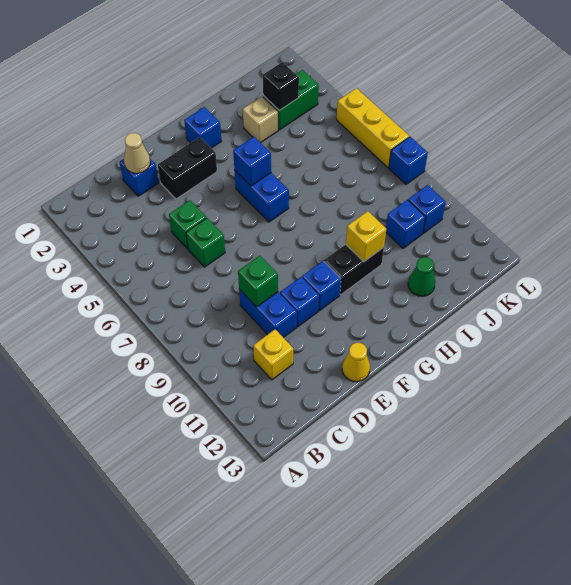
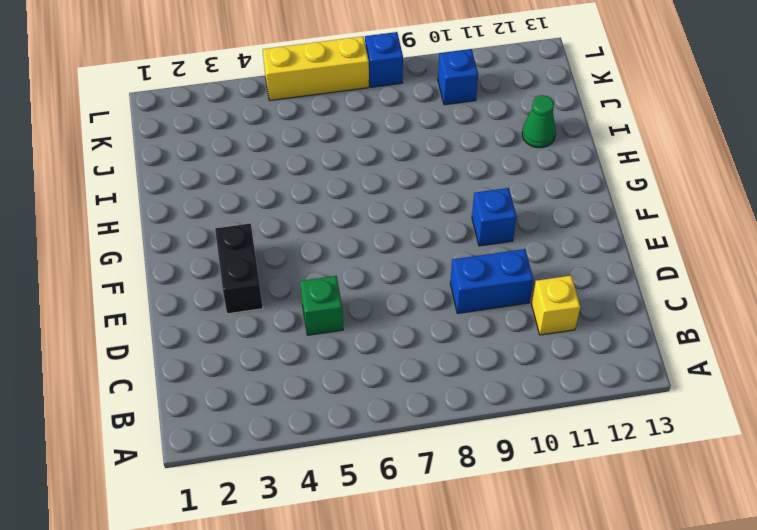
none -> blue 1x1 brick [119,159,159,196]
none -> green 1x1 brick [186,218,225,267]
none -> blue 1x1 brick [280,277,319,327]

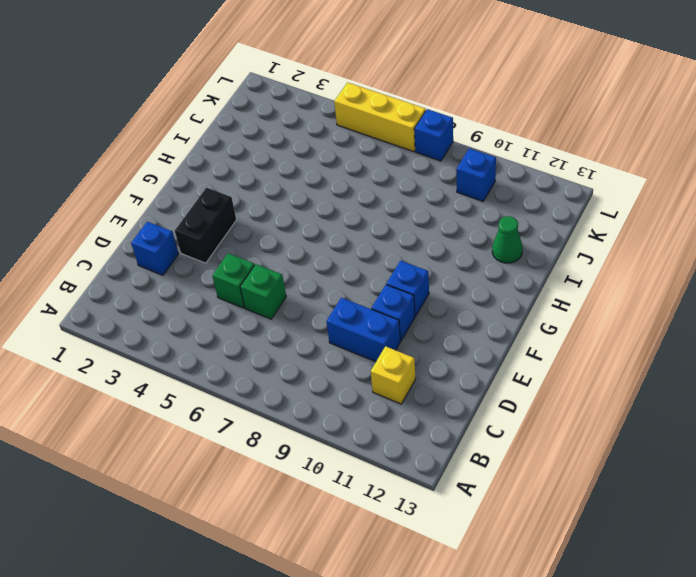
none -> yellow 1x1 cone [342,343,370,382]
none -> blue 1x1 brick [184,107,221,148]
none -> blue 1x2 brick [234,170,289,222]

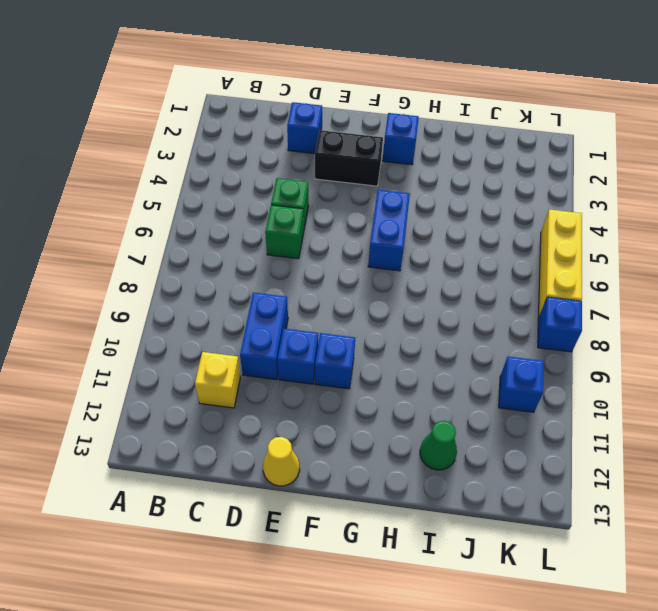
none -> black 1x2 brick [324,244,384,295]
none -> tan 1x1 brick [243,96,278,143]
none -> green 1x2 brick [263,70,319,130]

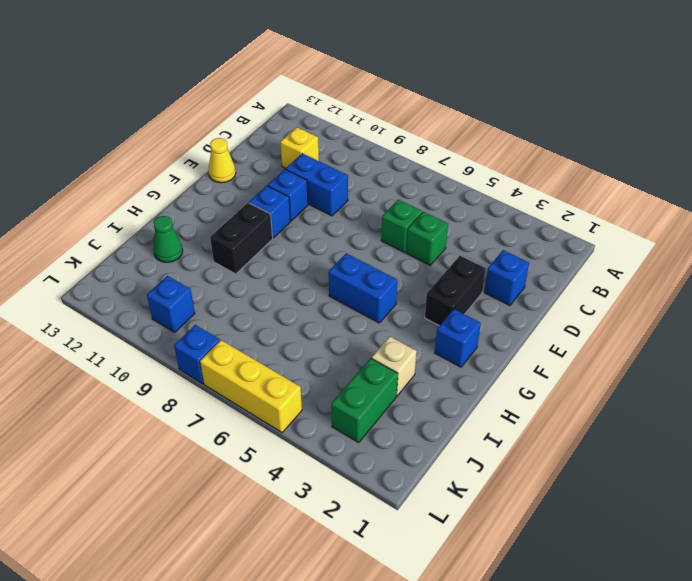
none -> blue 1x1 brick [386,200,425,248]
none -> tan 1x1 cone [124,133,150,173]
none -> green 1x1 brick [238,256,278,307]

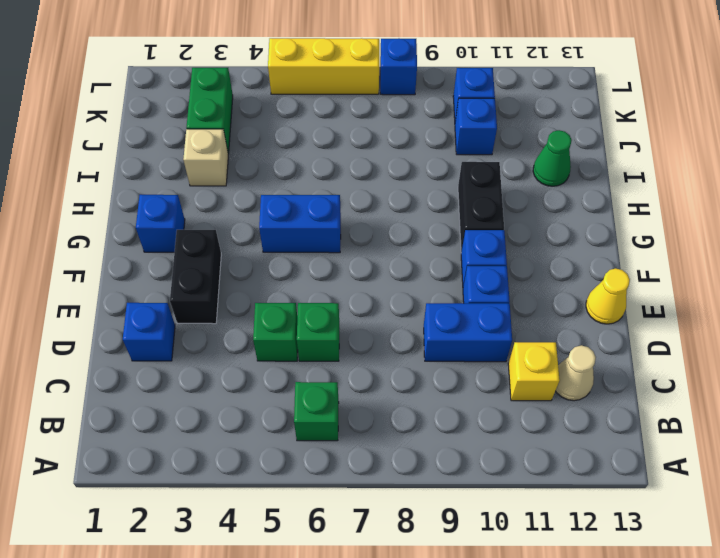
green 1x1 brick [294,382,339,441] -> green 1x1 brick moved to [238,256,278,307]
tan 1x1 cone [556,345,596,401] -> tan 1x1 cone moved to [124,133,150,173]
none -> blue 1x1 brick [233,137,271,186]
none -> yellow 1x1 brick [346,211,386,262]
none -> black 1x1 brick [263,62,299,110]

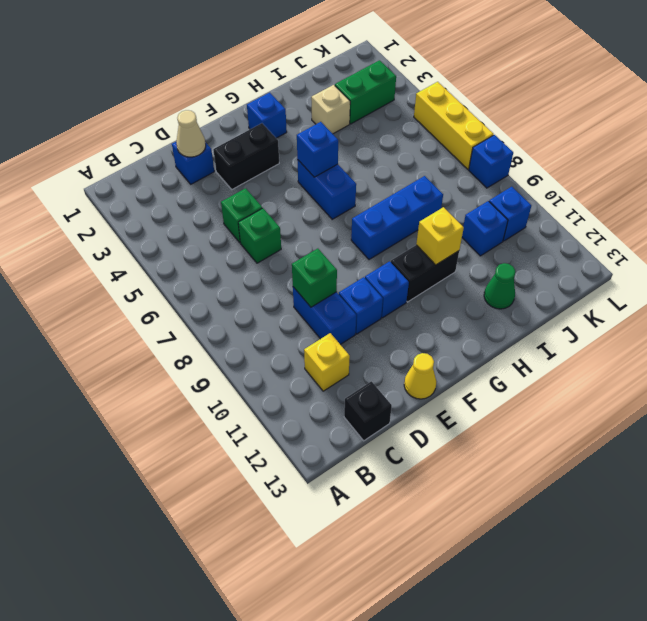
black 1x1 brick [344,381,392,441] -> black 1x1 brick moved to [263,62,299,110]
blue 1x3 brick [351,176,443,260] -> none

